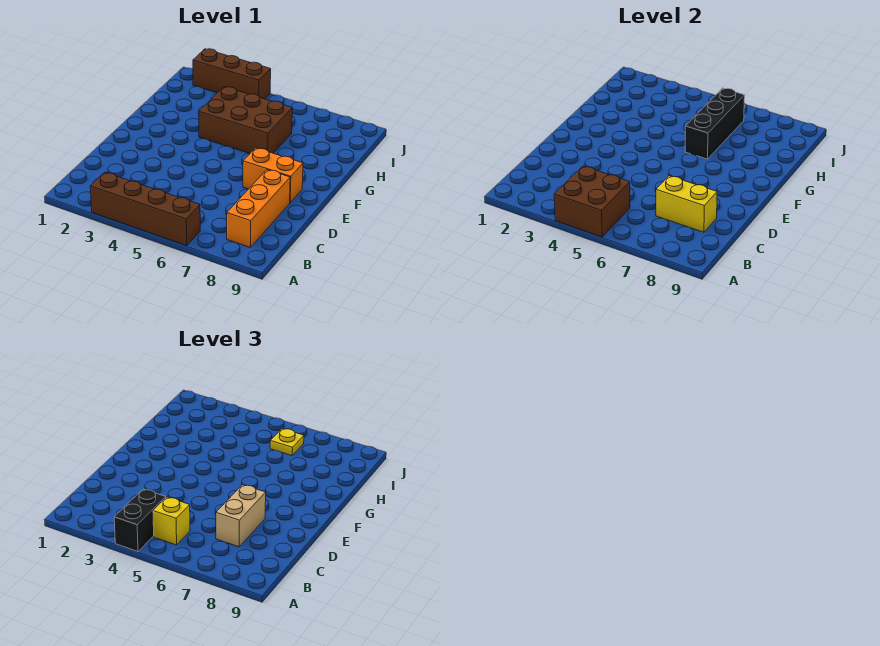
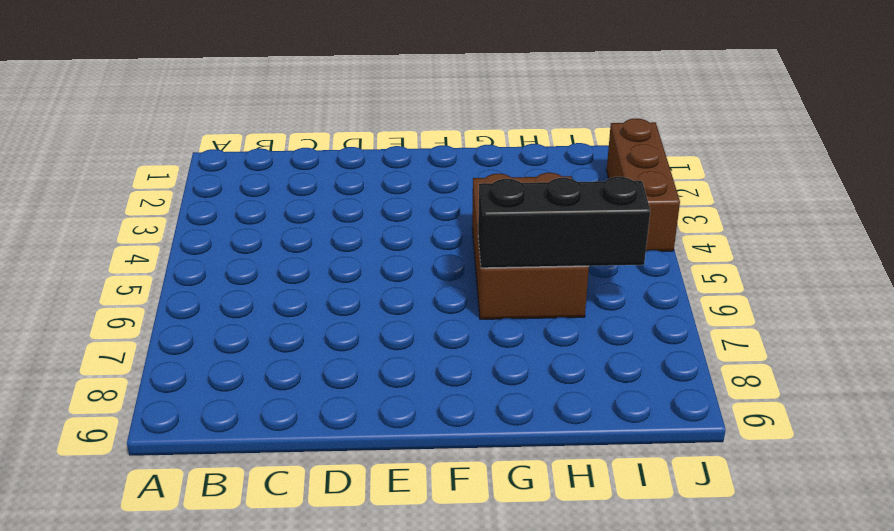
none -> brown 1x4 brick [90,172,200,246]
none -> orange 1x3 brick [227,170,290,247]
none -> orange 1x2 brick [243,148,303,203]

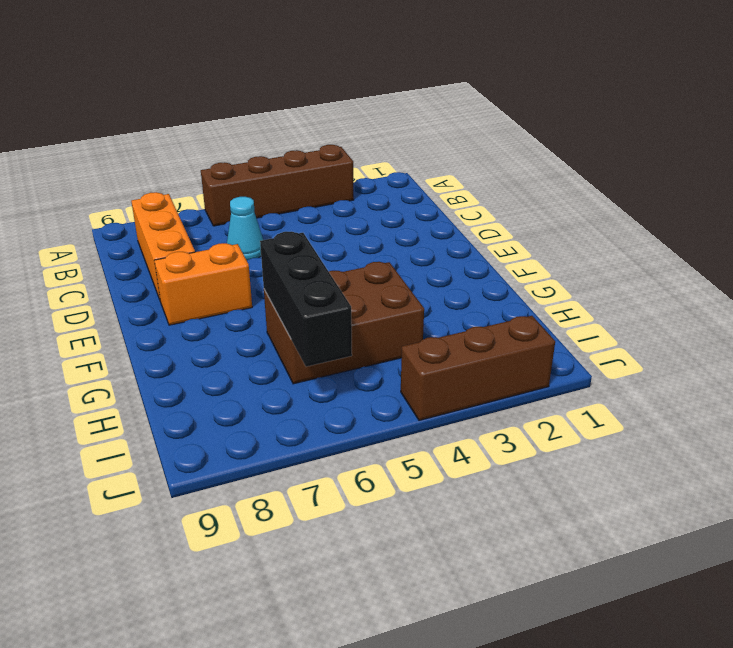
cyan 1x1 cone [227,197,263,260] -> none
none -> brown 2x2 brick [554,166,630,237]
none -> yellow 1x2 brick [656,176,717,232]
none -> black 1x2 brick [114,489,166,551]

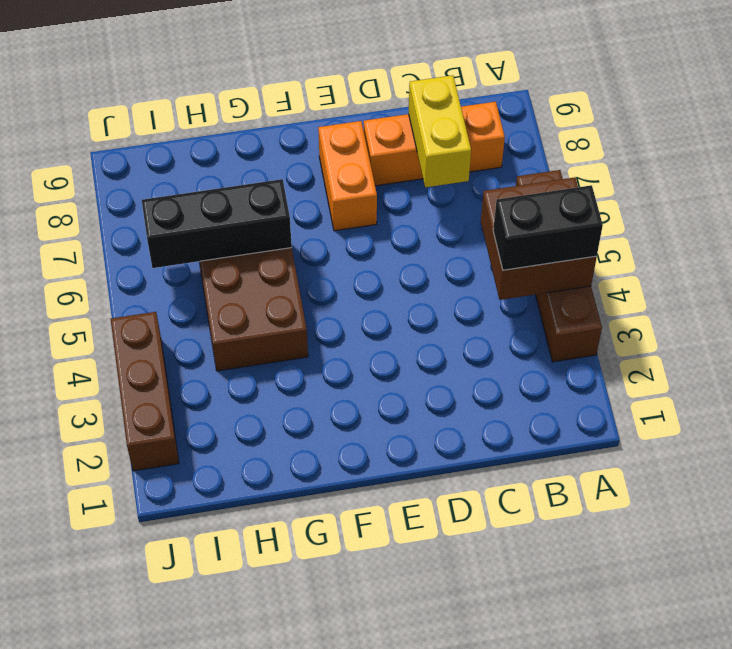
none -> yellow 1x1 brick [153,497,190,545]
none -> tan 1x2 brick [216,485,266,547]
none -> yellow 1x1 plate [270,429,304,456]

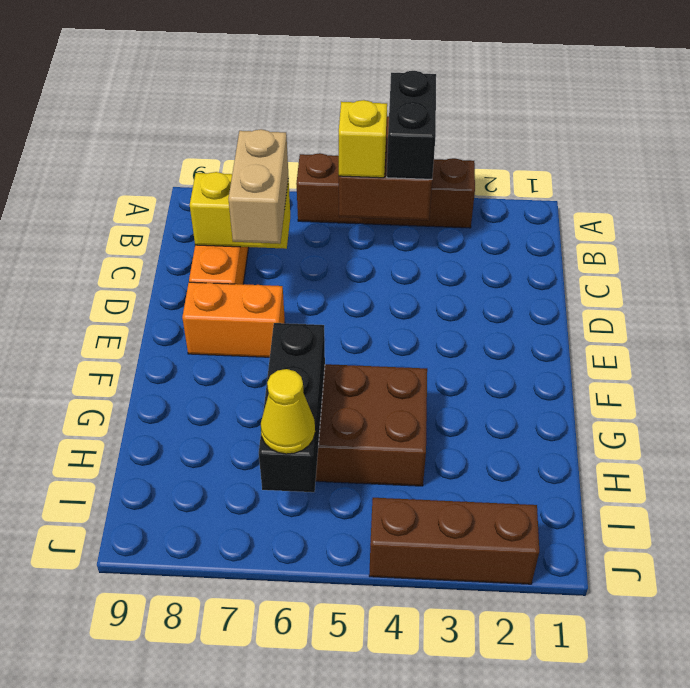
yellow 1x1 cone [261,369,315,454] -> yellow 1x1 plate [270,429,304,456]

